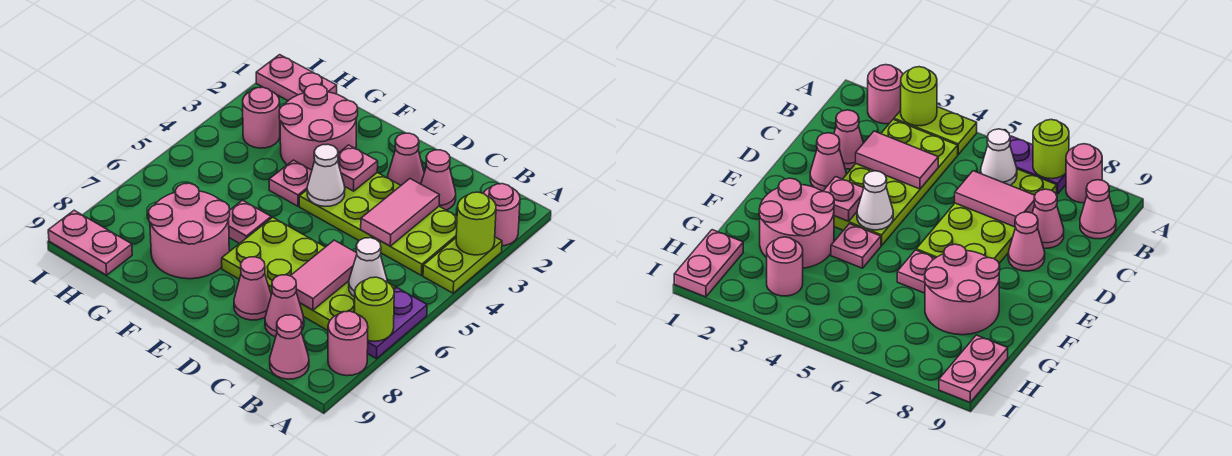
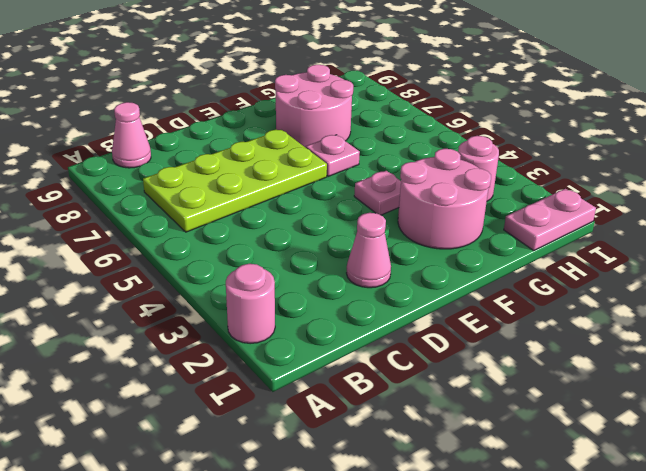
none -> lime 1x2 plate [423,237,502,293]
none -> purple 1x2 plate [367,288,427,359]
none -> pink 1x1 round brick [328,311,368,376]

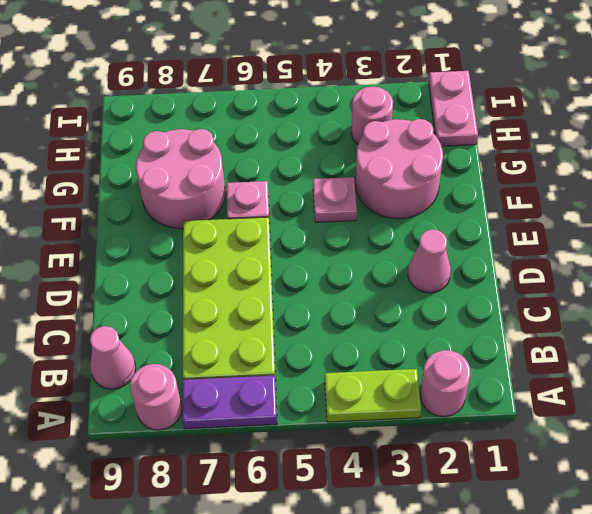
none -> lime 2x4 plate [299,173,457,276]
none -> pink 1x1 cone [421,150,456,210]
none -> pink 1x1 cone [265,275,304,337]

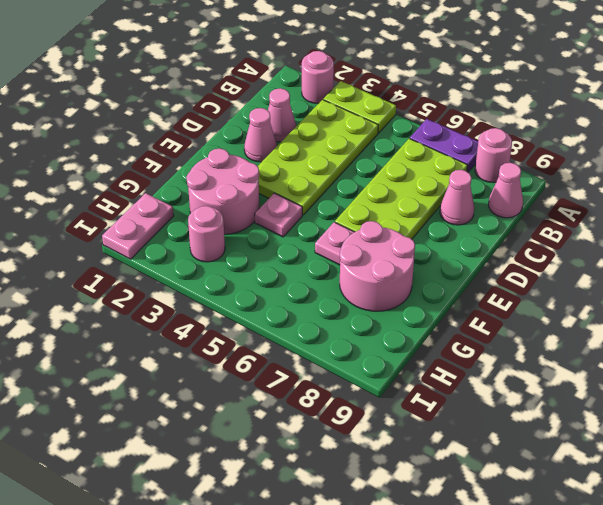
none -> pink 1x1 cone [234,257,271,320]
none -> pink 1x2 plate [48,210,132,275]
none -> lime 1x1 round brick [456,192,496,255]

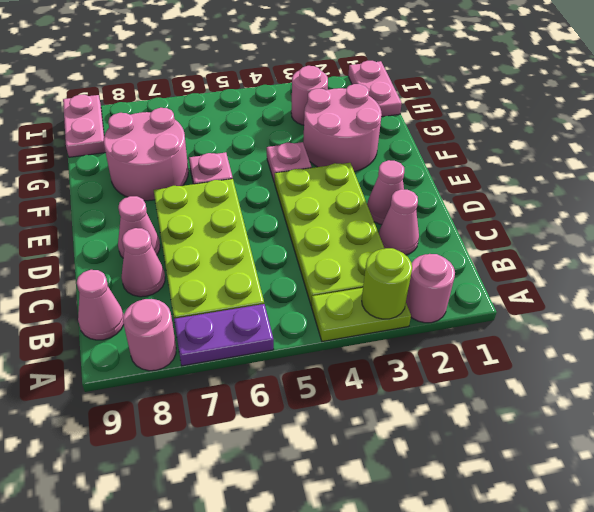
none -> lime 1x1 round brick [355,277,394,341]
none -> white 1x1 cone [349,238,387,297]
none -> pink 1x2 tile [361,179,439,246]

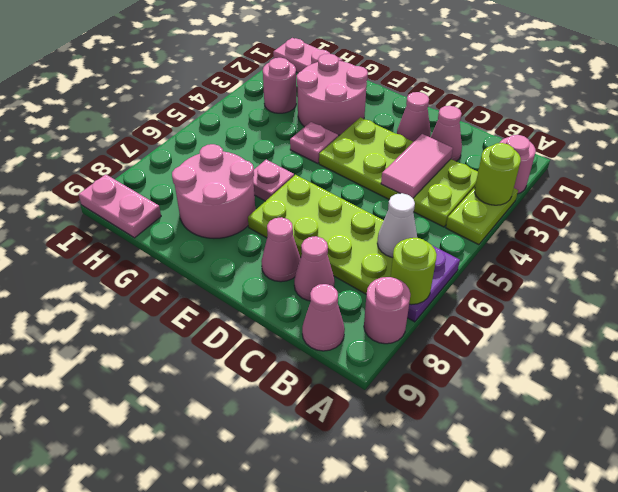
none -> pink 1x2 tile [291,240,357,310]
none -> pink 1x1 plate [338,145,378,191]
none -> white 1x1 cone [307,145,345,206]

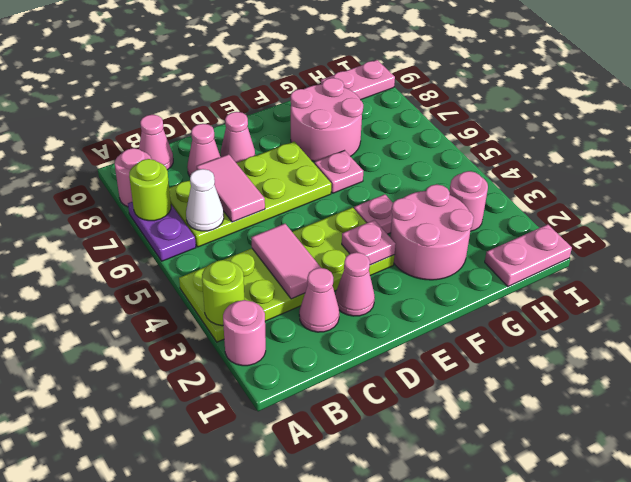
none -> white 1x1 cone [307,145,345,206]

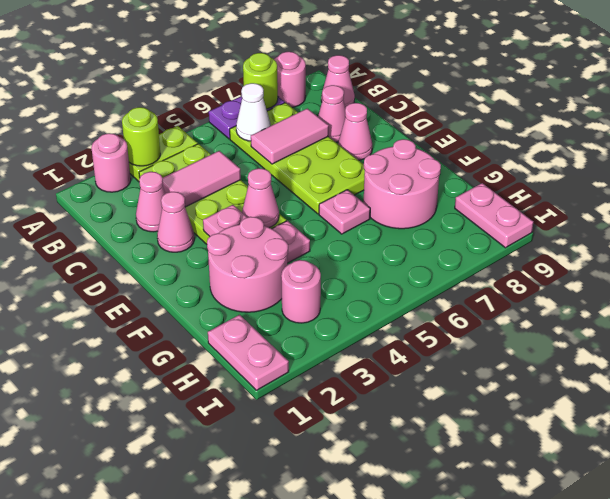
pink 1x1 cone [242,168,279,228] -> white 1x1 cone [307,145,345,206]

